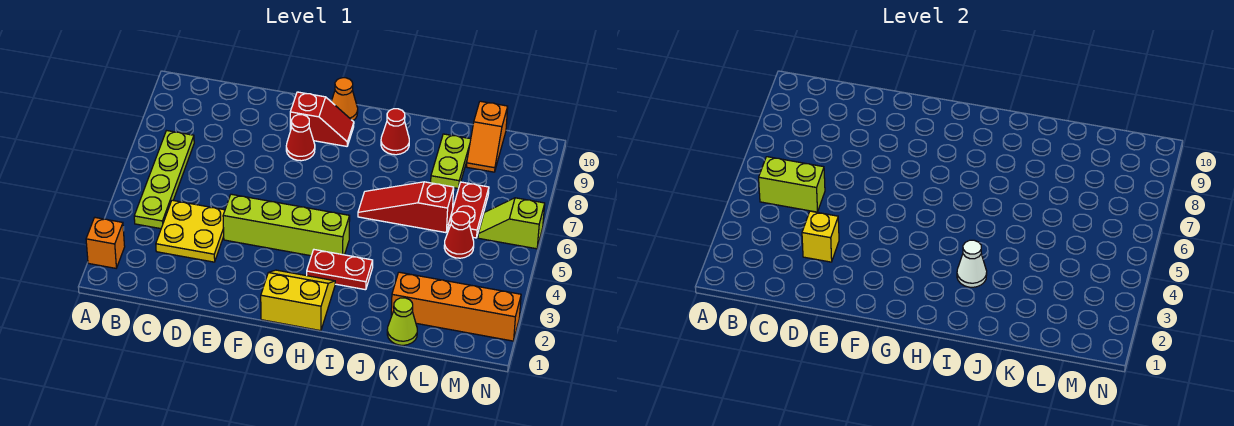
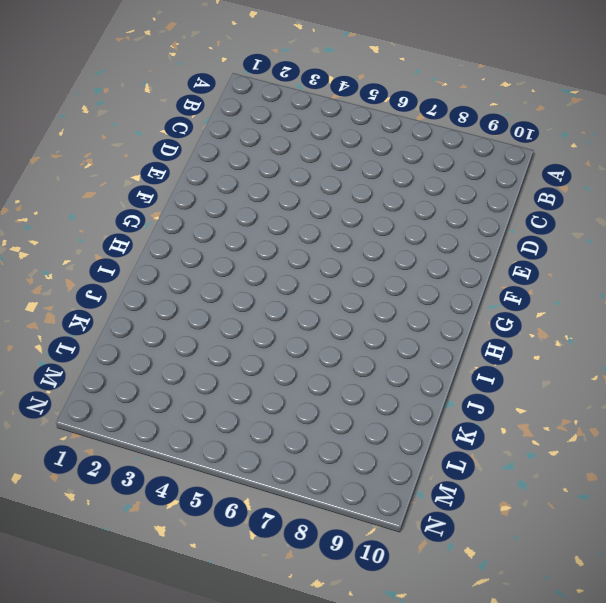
none -> orange 1x1 brick [86,218,125,268]
none -> lime 1x4 plate [134,131,194,229]
none -> yellow 2x2 plate [156,200,225,262]

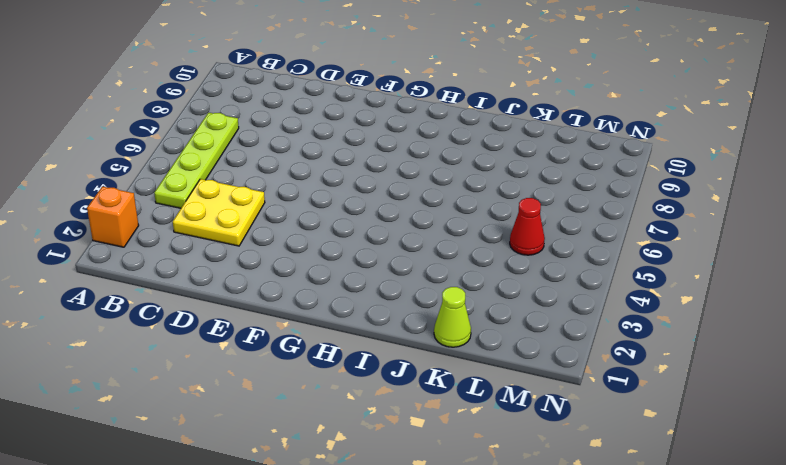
none -> lime 1x4 brick [223,194,350,256]
none -> red 1x1 cone [286,115,315,161]
none -> red 1x2 slope [290,92,354,146]

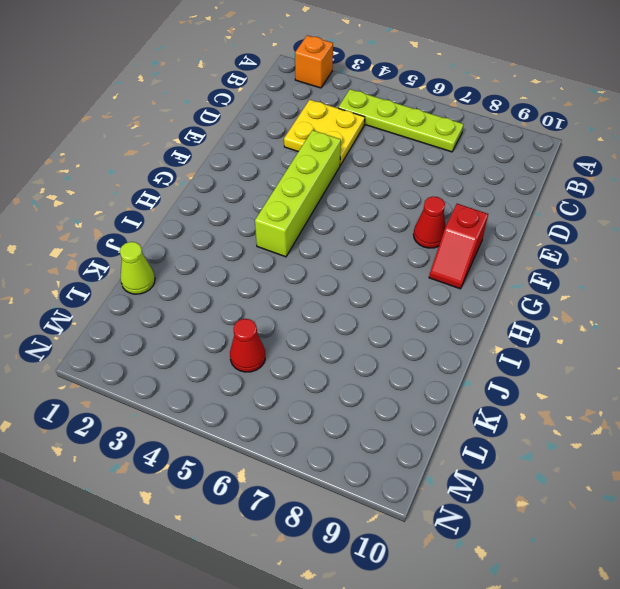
none -> yellow 2x2 slope [261,270,335,331]
none -> orange 1x1 cone [331,78,358,121]
none -> red 1x2 plate [307,250,373,290]

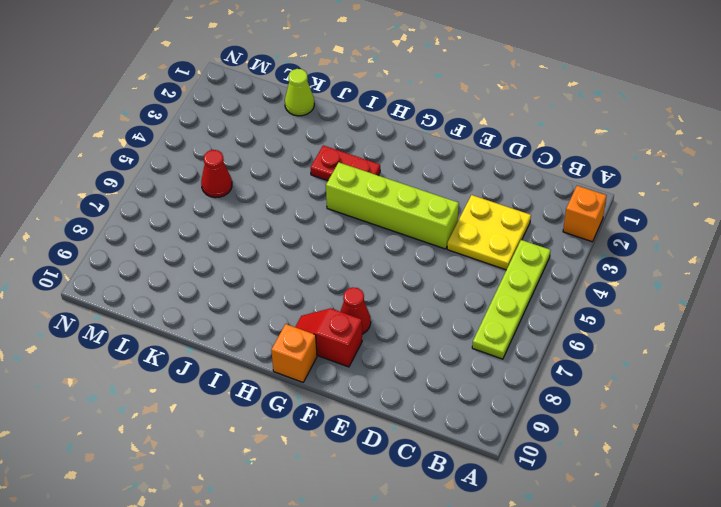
orange 1x1 brick [271,324,317,382] -> orange 1x1 cone [331,78,358,121]
none -> yellow 2x2 slope [261,270,335,331]
none -> red 1x3 slope [358,182,454,233]
none -> red 1x1 cone [381,109,409,155]

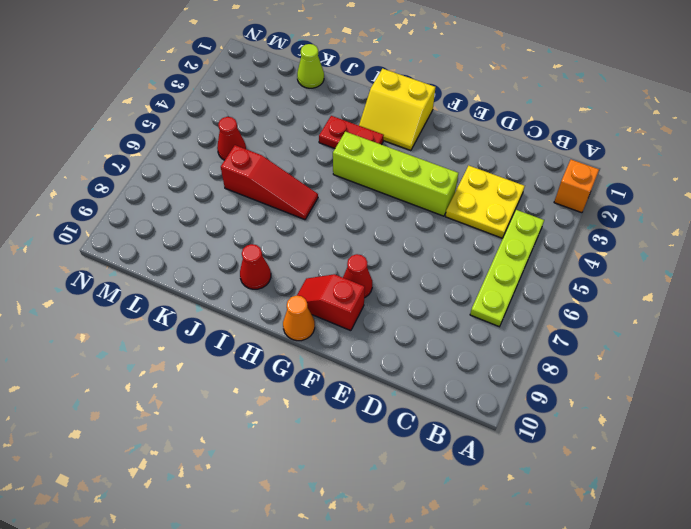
none -> orange 1x4 brick [391,272,521,341]
none -> lime 1x2 plate [431,134,471,189]
none -> red 1x2 plate [448,182,489,238]

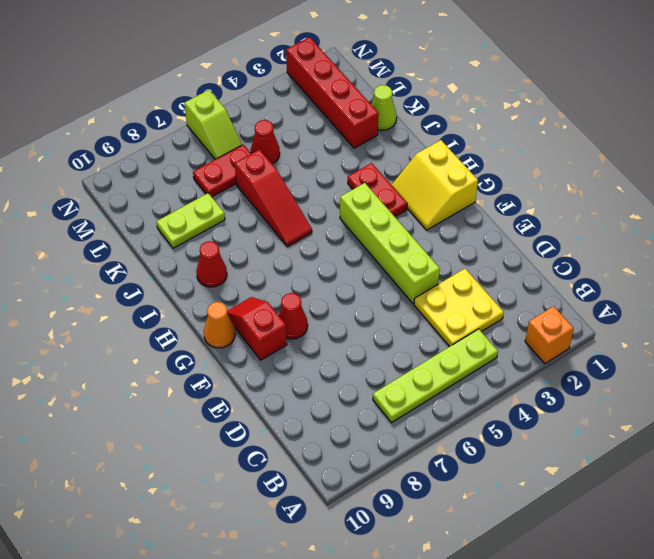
red 1x4 brick [286,37,379,148] -> orange 1x4 brick [391,272,521,341]
none -> orange 1x2 slope [466,101,508,172]
none -> lime 1x2 brick [759,157,825,212]
none -> yellow 1x1 brick [802,211,839,262]

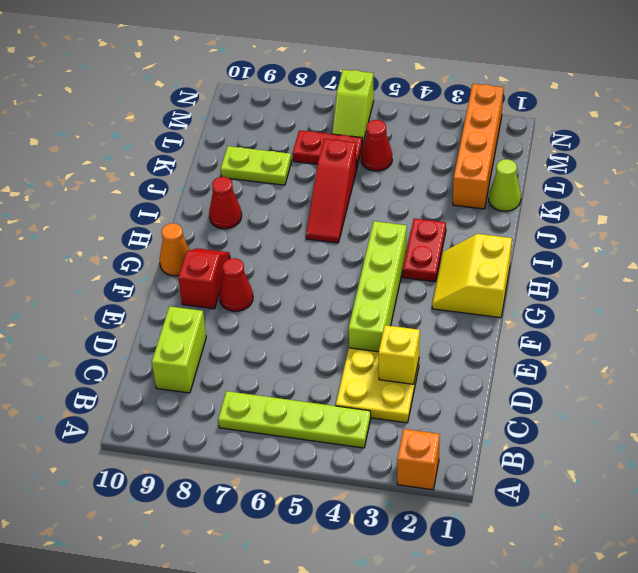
lime 1x2 brick [152,306,206,393] -> lime 1x2 brick moved to [759,157,825,212]
none -> orange 1x2 slope [466,101,508,172]
none -> white 1x1 cone [957,240,987,287]

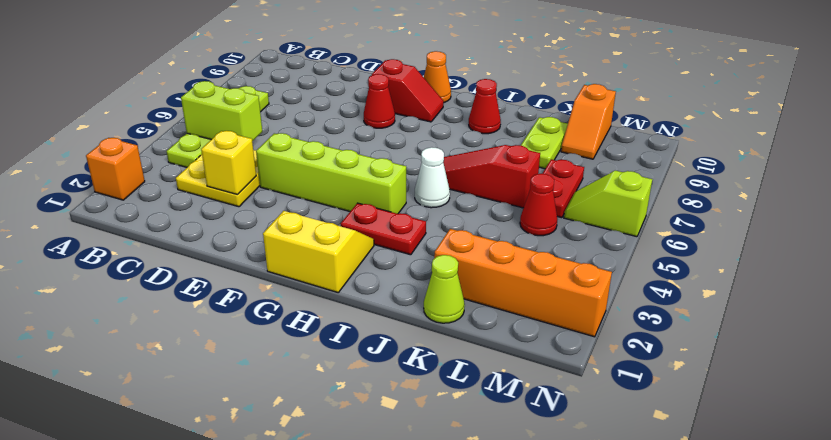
white 1x1 cone [415,147,450,208] -> white 1x1 cone moved to [957,240,987,287]

